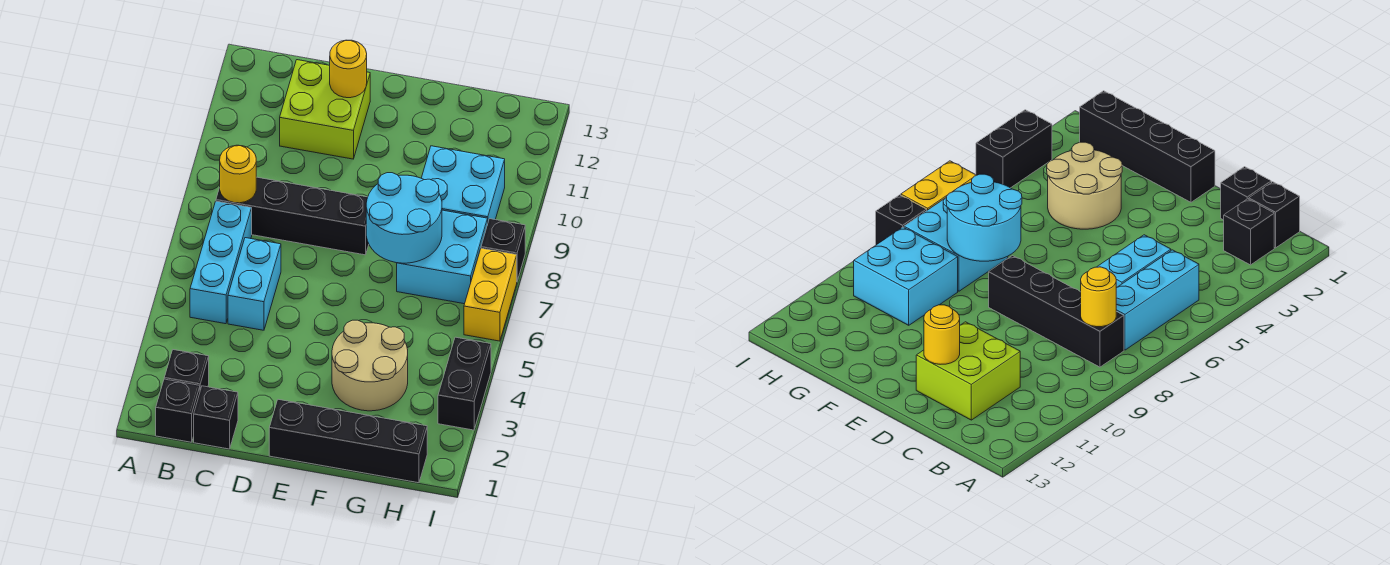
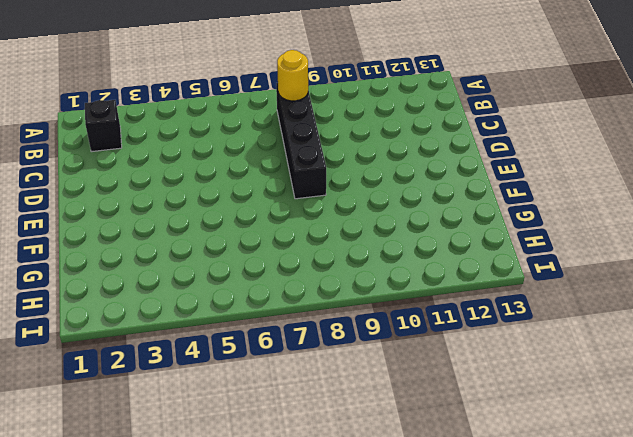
none -> black 1x1 brick [156,379,200,442]
none -> cyan 1x3 brick [190,201,252,324]
none -> black 1x1 brick [194,386,238,449]

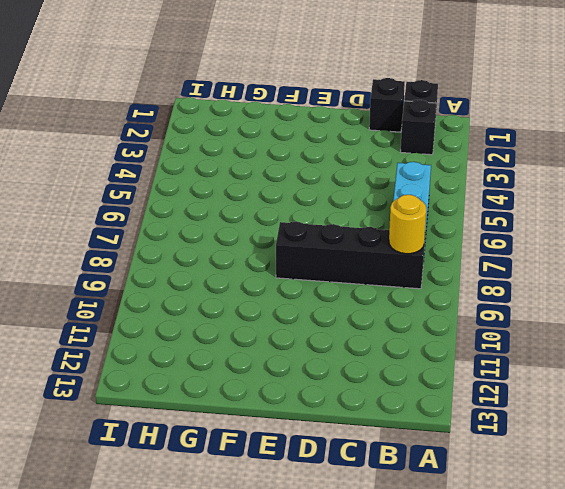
none -> cyan 1x2 brick [228,238,281,330]
none -> lime 2x2 brick [280,60,370,159]
none -> black 1x4 brick [269,399,427,483]

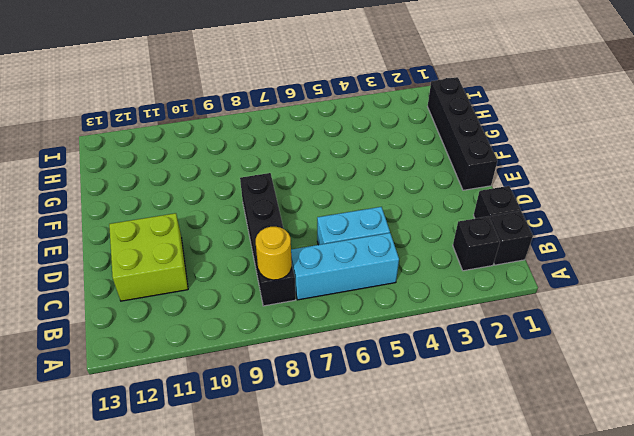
none -> tan 2x2 round brick [332,320,408,411]
none -> cyan 2x2 brick [397,210,488,304]
none -> cyan 2x2 brick [421,146,505,221]

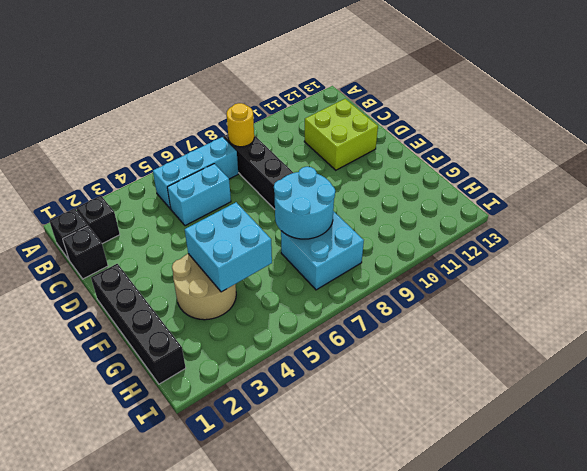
cyan 2x2 brick [185,202,272,292] -> cyan 2x2 brick moved to [421,146,505,221]
none -> black 1x2 brick [438,337,491,430]
none -> yellow 1x2 brick [464,248,517,341]
none -> black 1x1 brick [481,219,525,281]

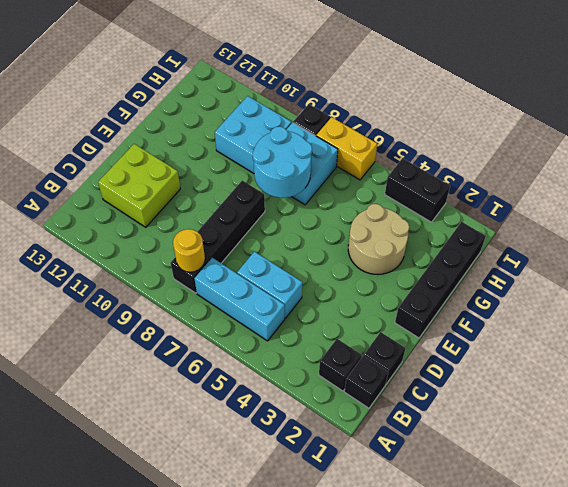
none -> yellow 1x1 round brick [330,40,367,98]

